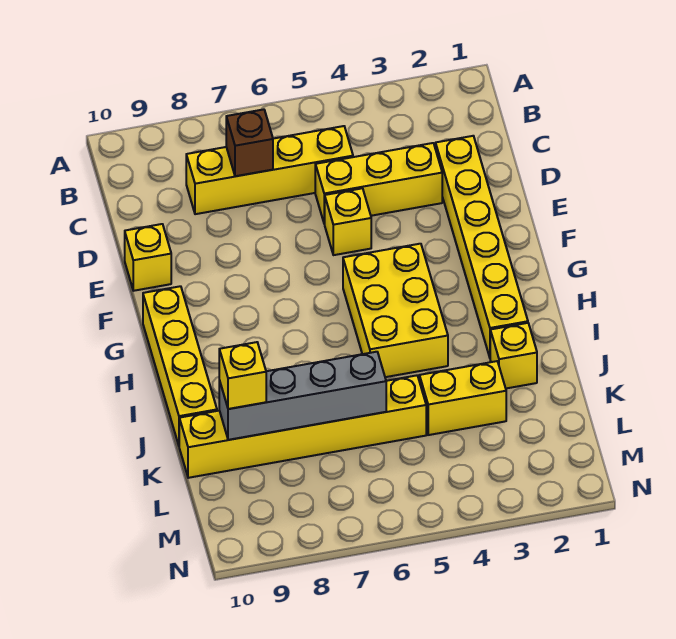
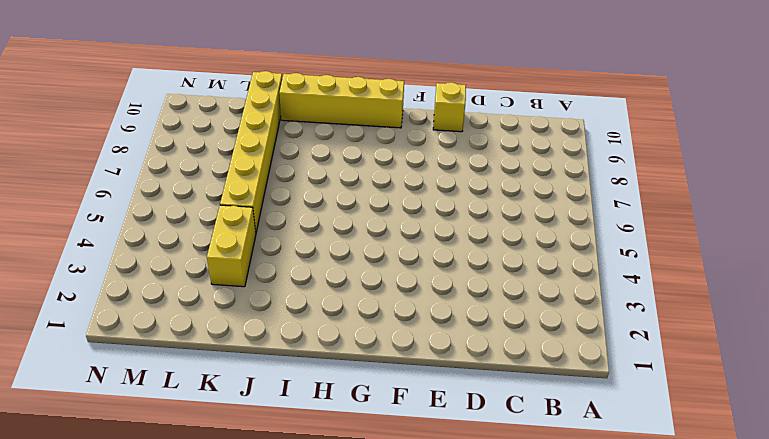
none -> yellow 1x4 brick [186,126,353,214]
none -> yellow 1x6 brick [436,136,528,357]
none -> yellow 1x3 brick [315,143,442,224]

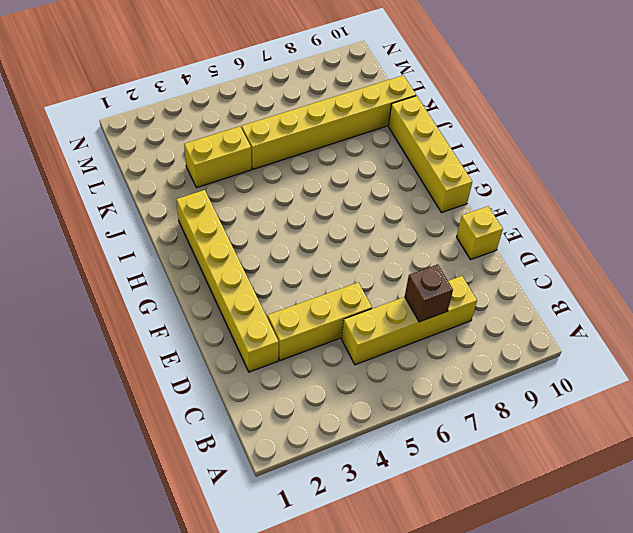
none -> yellow 1x1 brick [325,188,371,255]
none -> yellow 2x3 brick [343,244,448,377]
none -> yellow 1x1 brick [490,323,537,388]

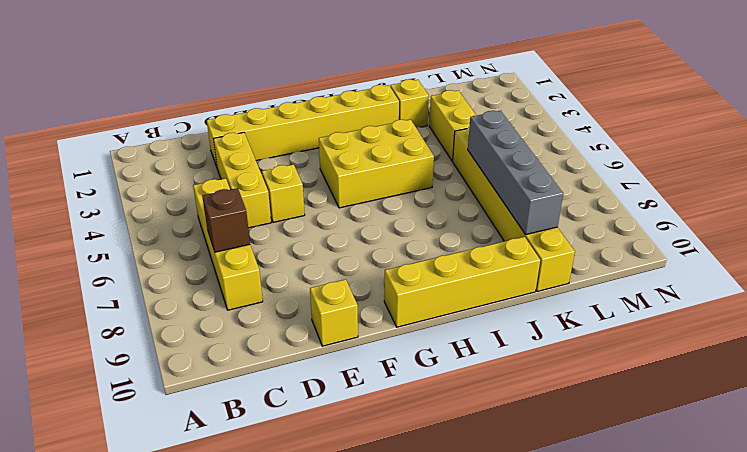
none -> yellow 1x1 brick [219,342,266,409]

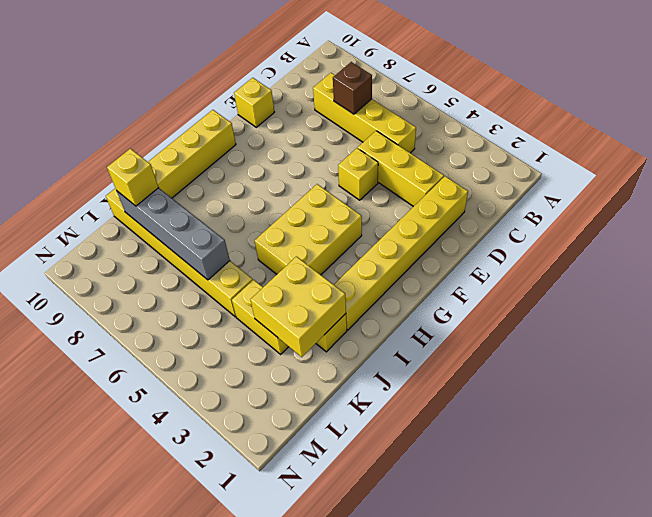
yellow 2x2 brick [251,256,346,357] -> none

